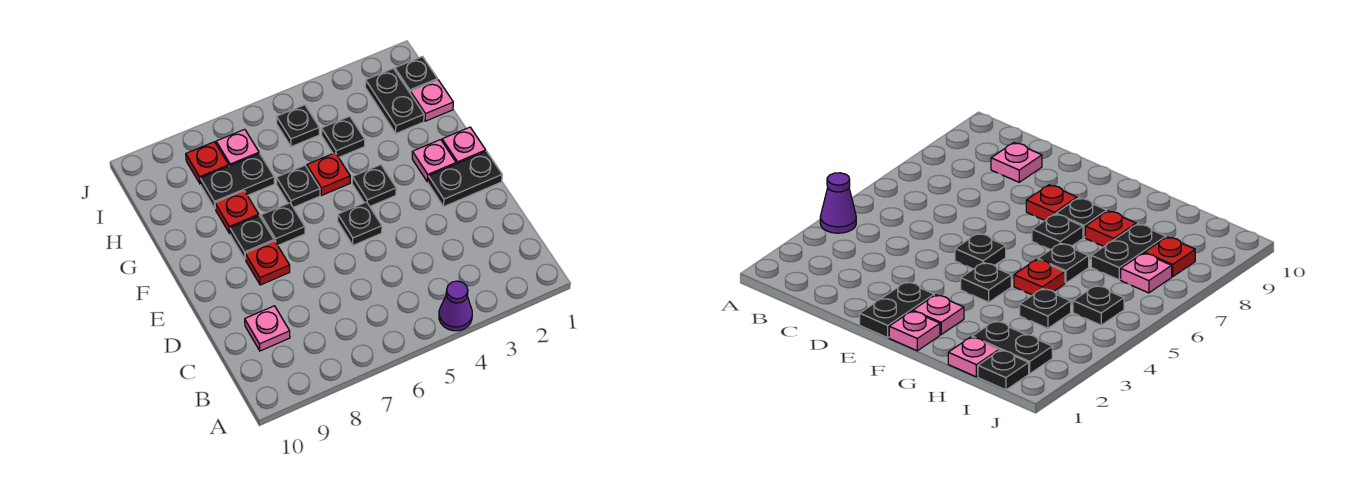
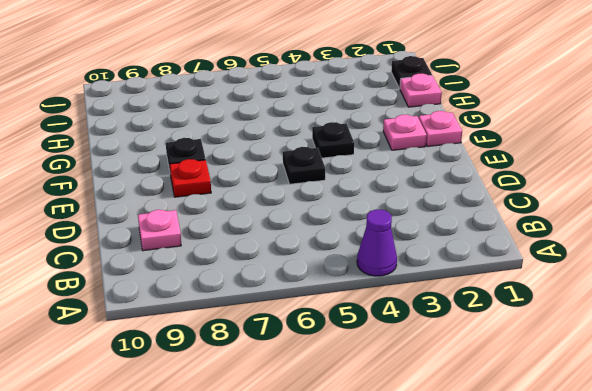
none -> black 1x2 plate [428,151,502,206]
none -> black 1x1 plate [261,203,305,245]
none -> red 1x1 plate [307,153,350,195]

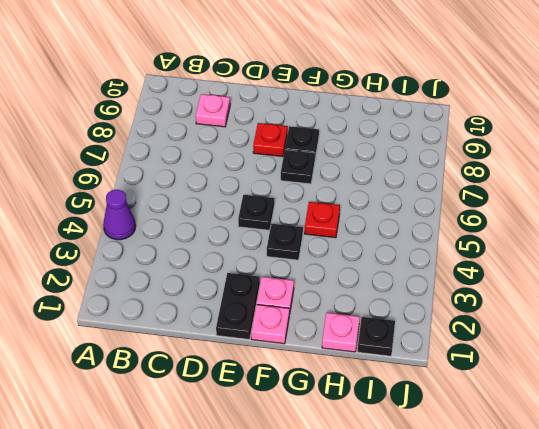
none -> black 1x1 plate [276,166,320,207]
none -> red 1x1 plate [215,191,259,233]
none -> black 1x2 plate [365,69,424,133]

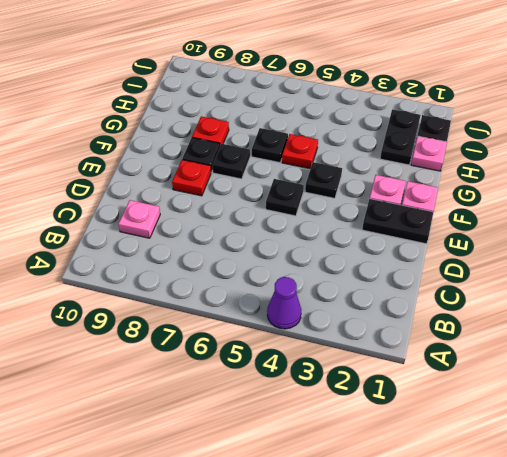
none -> black 1x1 plate [322,116,365,157]
none -> black 1x2 plate [200,154,274,208]
none -> black 1x1 plate [277,105,319,147]

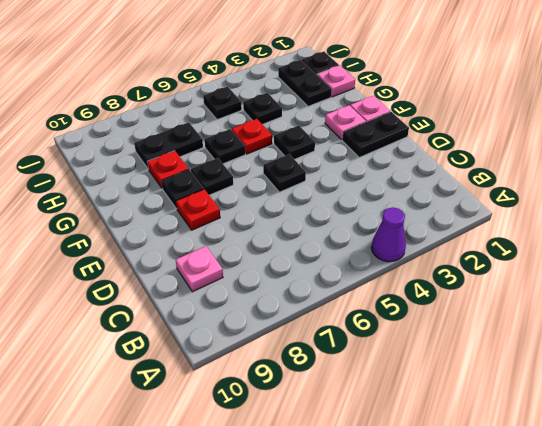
none -> pink 1x1 plate [216,129,259,166]
none -> red 1x1 plate [186,142,229,184]

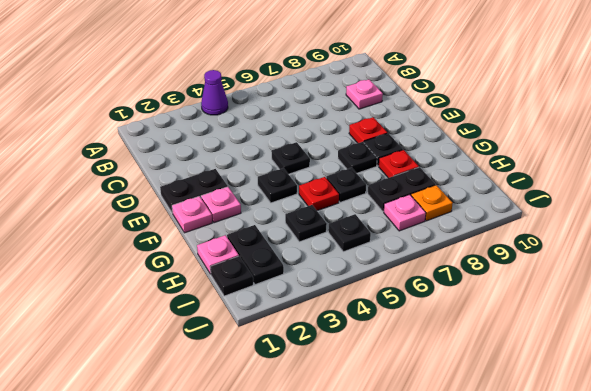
orange 1x1 plate [411,185,453,221] -> red 1x1 plate [186,142,229,184]

